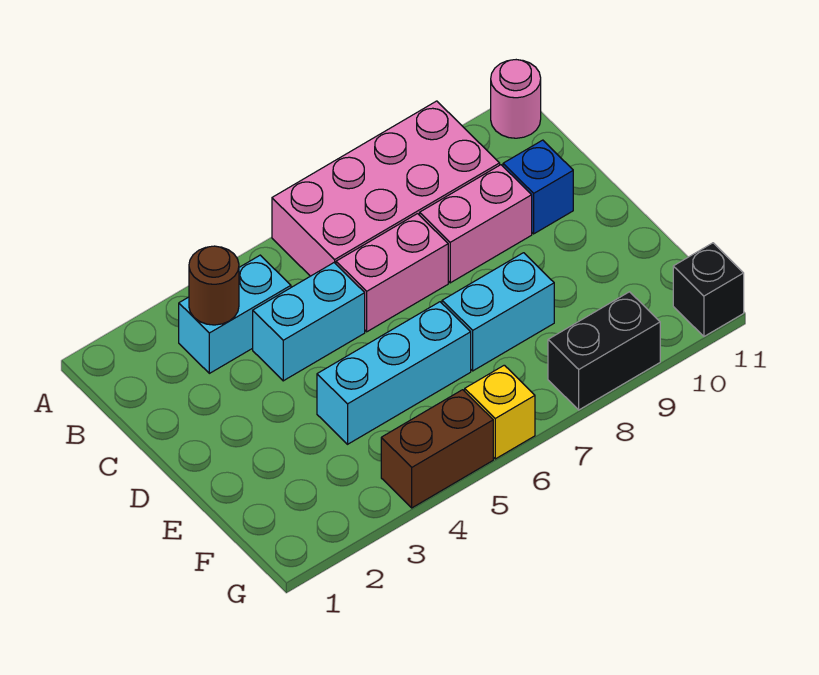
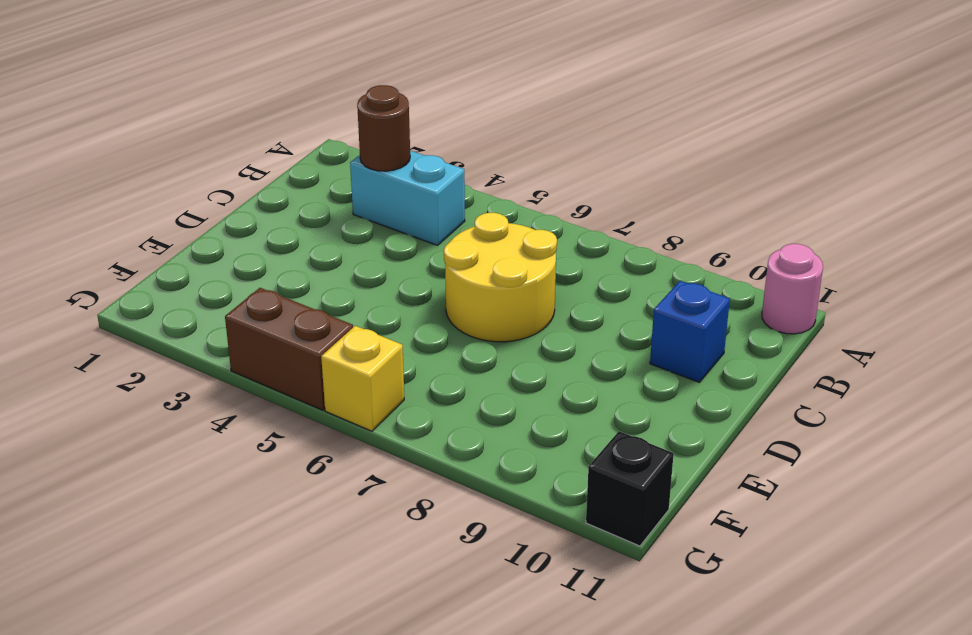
yellow 2x2 round brick [444,213,557,342] -> pink 1x2 brick [336,214,448,332]
none -> pink 2x4 brick [272,101,500,276]
none -> cyan 1x2 brick [253,263,365,381]
none -> pink 1x2 brick [420,165,532,283]

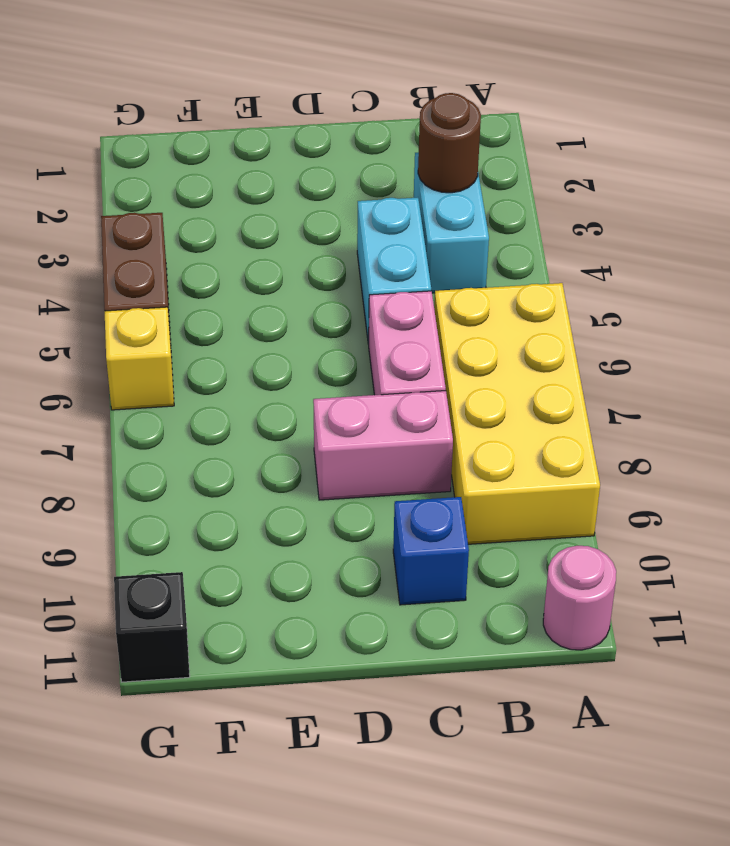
yellow 2x4 brick [434,283,600,544] -> pink 2x4 brick [272,101,500,276]
pink 1x2 brick [313,391,453,500] -> pink 1x2 brick turned to [420,165,532,283]
none -> cyan 1x3 brick [317,302,471,444]
none -> cyan 1x2 brick [442,253,554,371]
none -> black 1x2 brick [548,292,660,410]

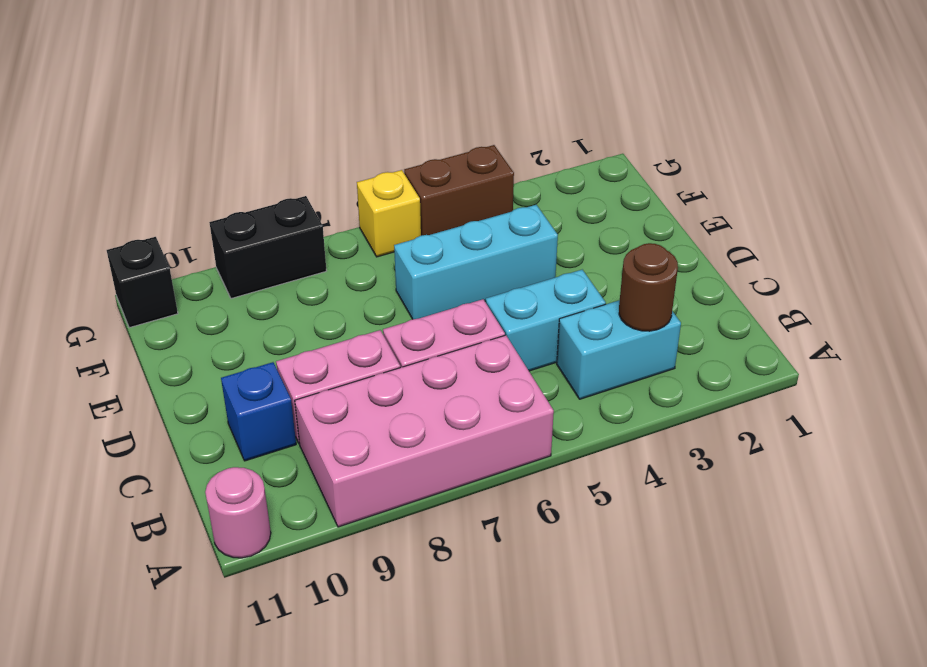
none -> cyan 1x2 brick [442,253,554,371]

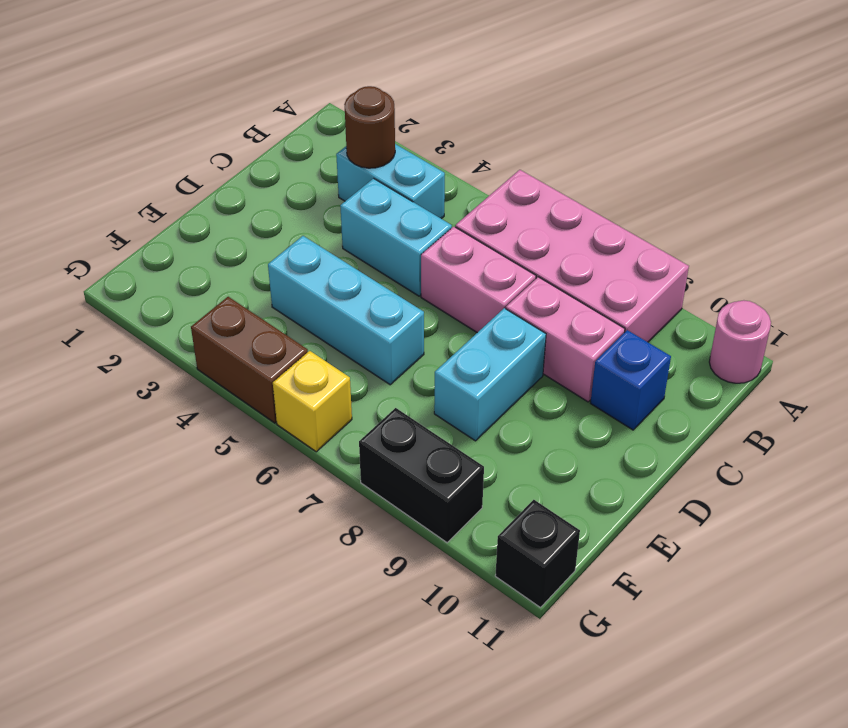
cyan 1x2 brick [434,308,546,441] -> cyan 1x2 brick turned to [442,253,554,371]

